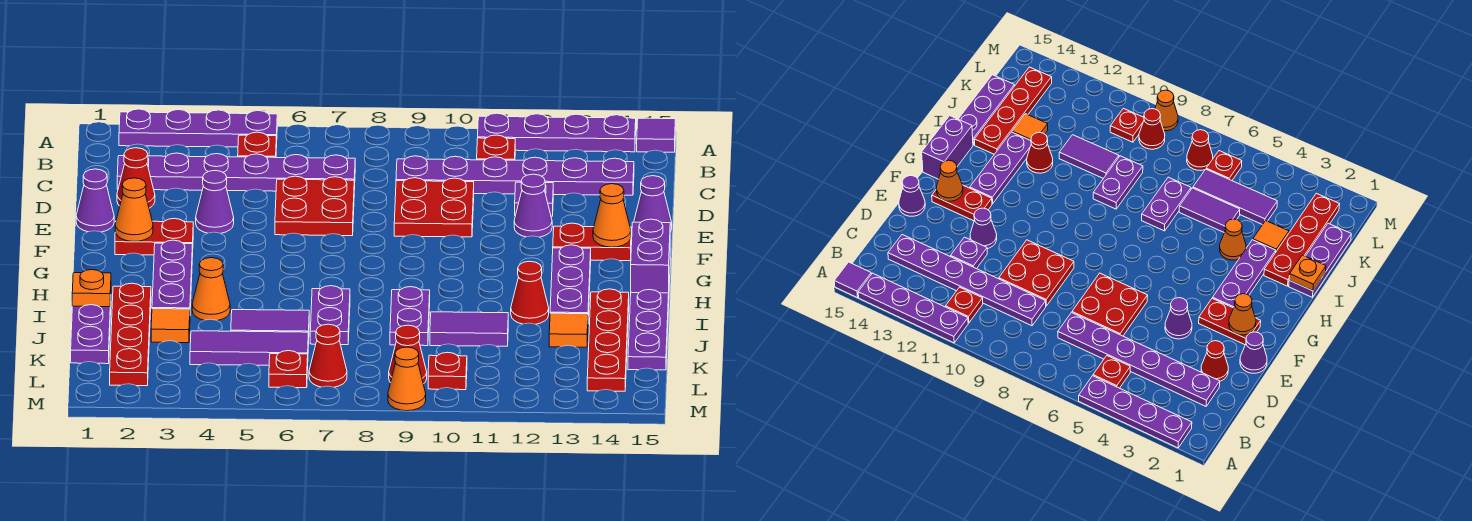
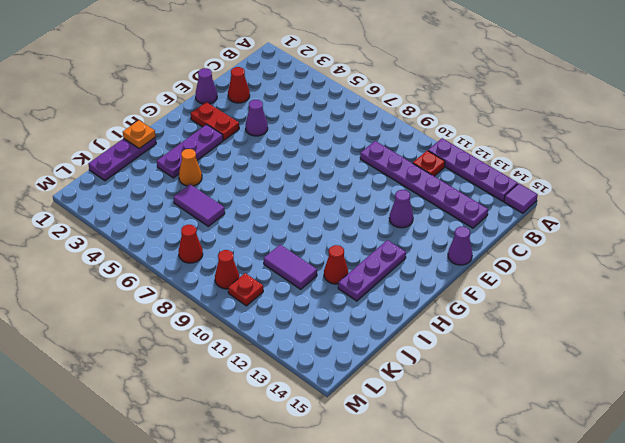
none -> purple 1x4 plate [119,109,277,147]
none -> red 1x1 plate [238,132,276,158]
none -> purple 1x6 plate [117,153,355,191]
none -> red 2x2 plate [275,176,354,236]

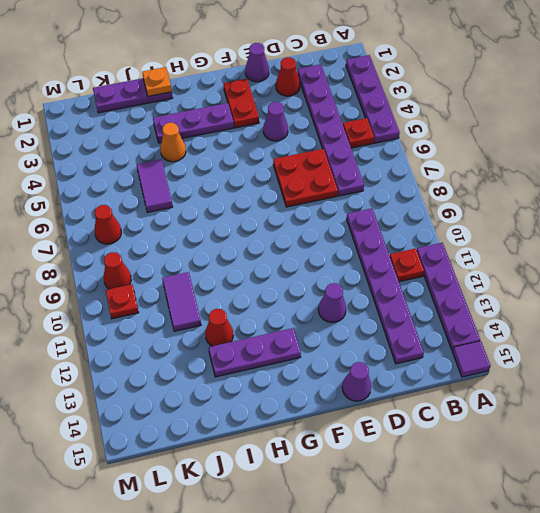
none -> red 2x2 plate [394,178,474,237]
none -> purple 1x1 plate [515,182,553,216]
none -> red 1x2 plate [553,223,631,261]
none -> purple 1x2 brick [631,219,670,293]

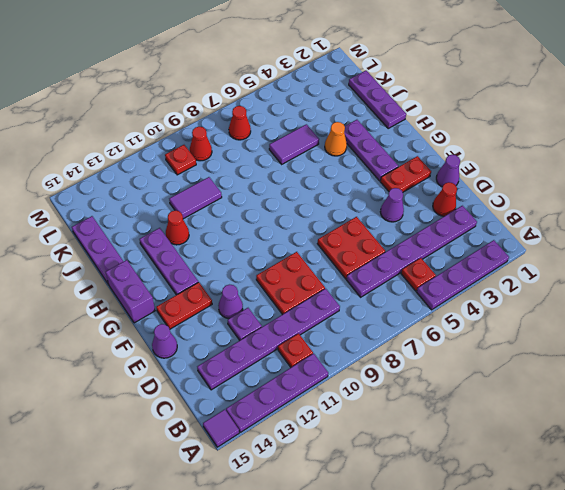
none -> red 1x4 plate [110,283,151,386]
none -> purple 1x2 plate [310,286,350,345]
none -> purple 1x2 plate [390,287,430,346]
none -> red 1x4 plate [587,289,629,391]

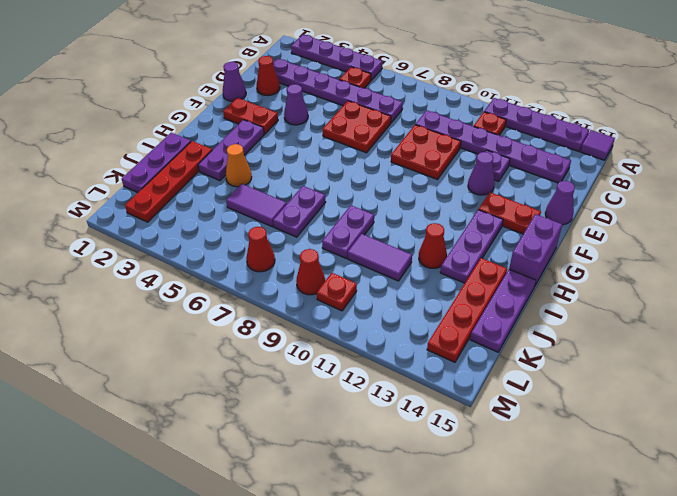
none -> orange 1x1 tile [151,309,190,343]
none -> orange 1x1 tile [549,313,588,347]
none -> purple 1x3 tile [190,331,309,365]
none -> red 1x1 plate [269,351,308,388]

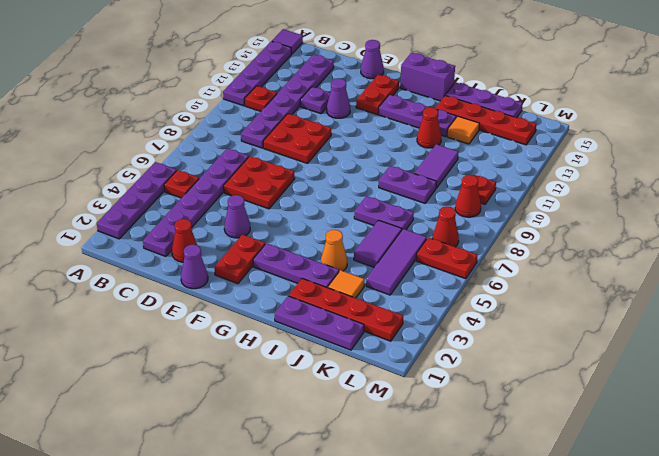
red 1x2 plate [416,238,477,279] -> red 1x1 plate [269,351,308,388]
none -> orange 1x1 cone [388,347,426,411]
none -> orange 1x1 cone [115,178,153,242]
none -> orange 1x1 cone [593,184,631,247]
none -> orange 1x1 plate [72,270,111,307]

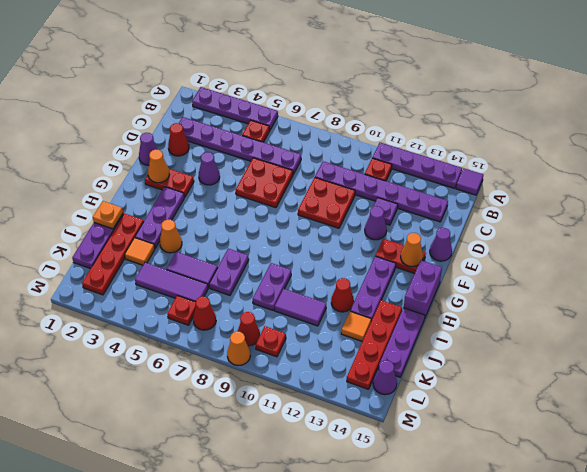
purple 1x1 cone [373,360,397,395] -> none

